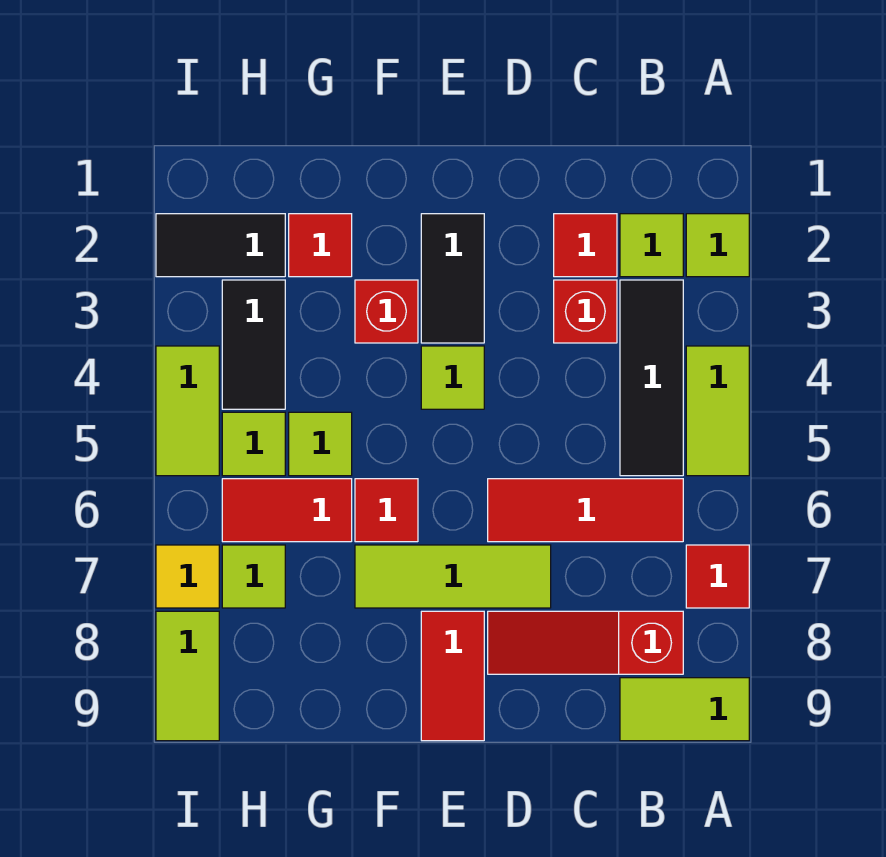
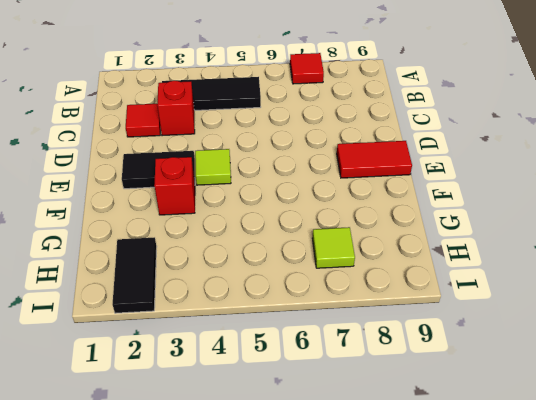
none -> lime 1x1 tile [686,214,749,277]
none -> lime 1x2 tile [686,346,749,476]
none -> lime 1x2 tile [620,678,749,741]

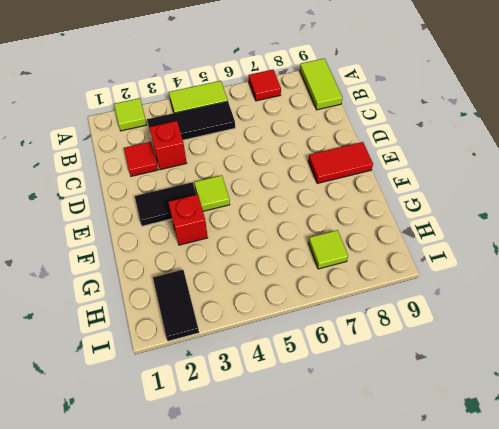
none -> lime 1x1 tile [620,214,683,277]
none -> red 1x3 tile [488,479,683,542]
none -> red 1x3 slope [488,611,683,674]

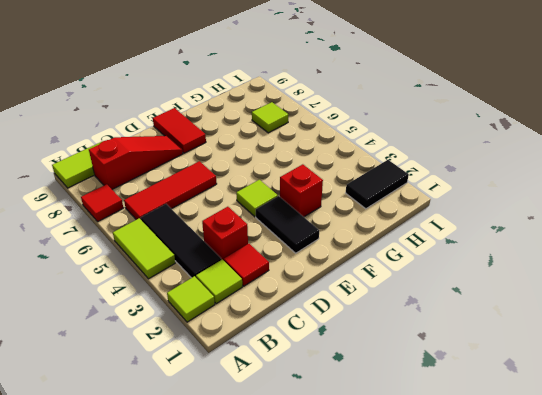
none -> lime 1x3 tile [355,545,551,608]
none -> red 1x1 tile [355,479,418,542]
none -> red 1x1 tile [289,214,352,277]

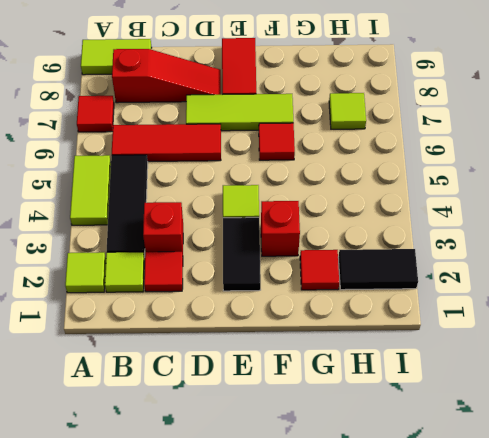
none -> lime 1x1 tile [289,412,352,476]
none -> red 1x2 tile [222,479,352,542]
none -> black 1x2 tile [222,280,285,409]

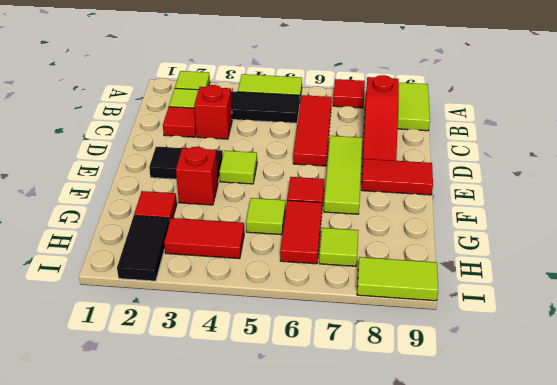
red 1x2 tile [164,218,244,259] -> black 1x2 tile [222,280,285,409]
none -> lime 1x1 tile [222,412,285,476]
none -> lime 1x2 tile [156,346,219,476]
none -> yellow 1x1 tile [156,545,219,608]

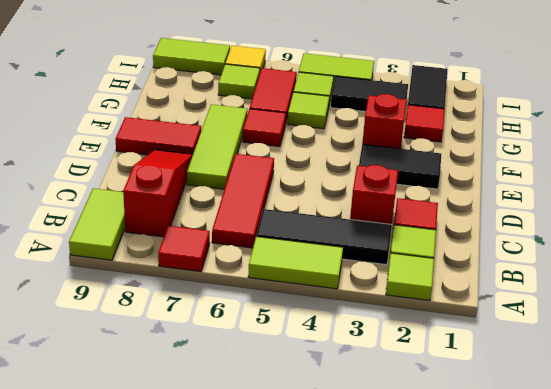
none -> lime 1x1 tile [421,346,484,409]

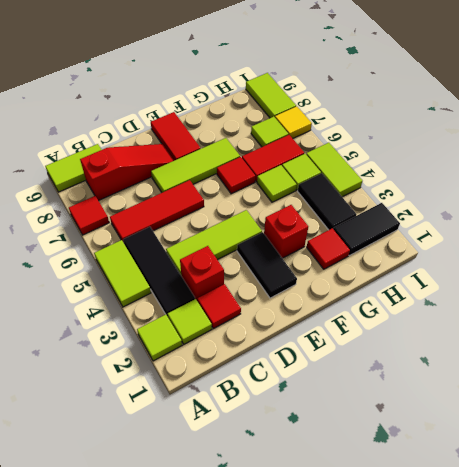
lime 1x3 tile [166,210,262,276] -> lime 1x1 tile [421,346,484,409]

